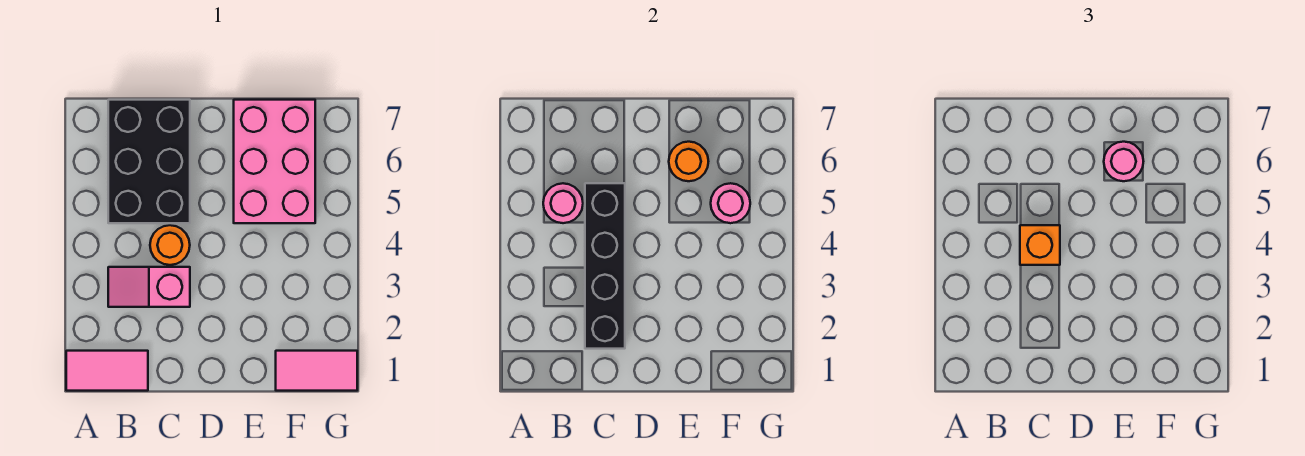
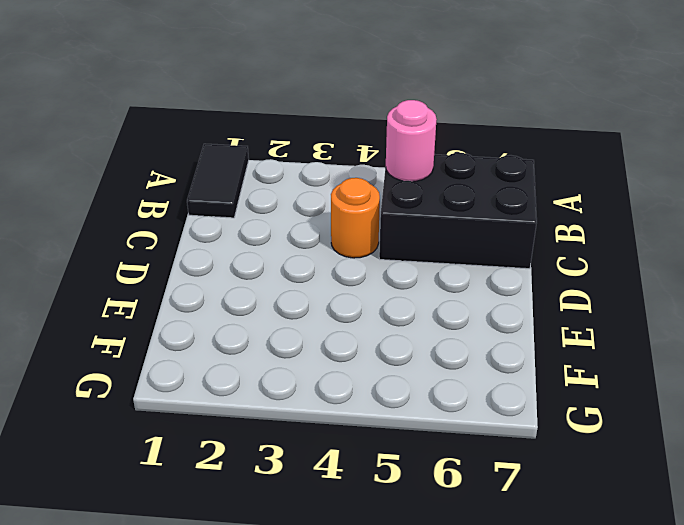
black 1x2 tile [187,144,249,218] -> pink 1x2 tile [66,351,148,391]
none -> pink 1x2 slope [108,267,190,307]
none -> pink 2x3 brick [234,100,315,223]
none -> pink 1x2 tile [276,351,357,391]

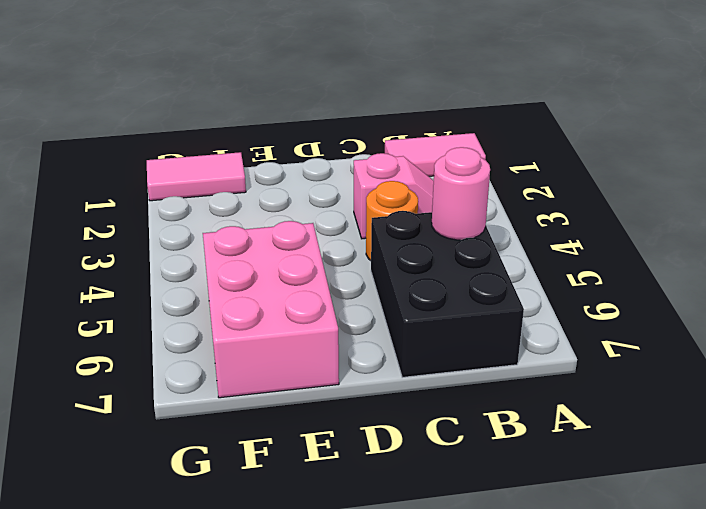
none -> black 1x4 brick [585,183,625,349]
none -> orange 1x1 round brick [669,142,708,181]
none -> pink 1x1 round brick [711,183,750,223]

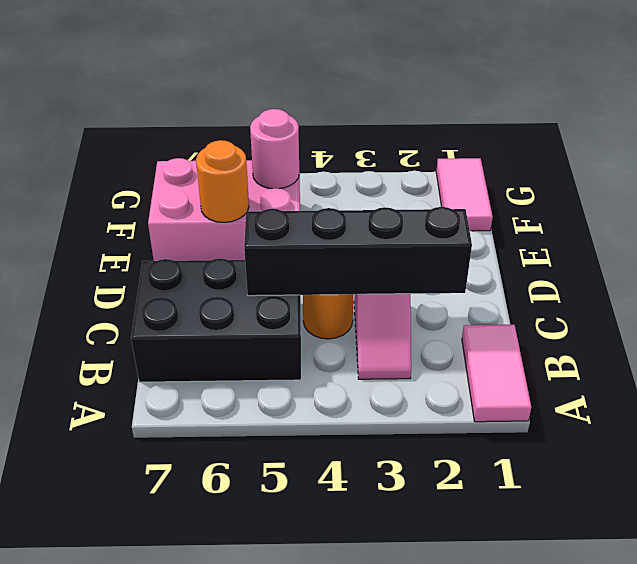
none -> pink 1x1 round brick [543,183,583,223]
none -> orange 1x1 brick [1020,225,1060,265]
none -> pink 1x1 round brick [1104,142,1143,181]

